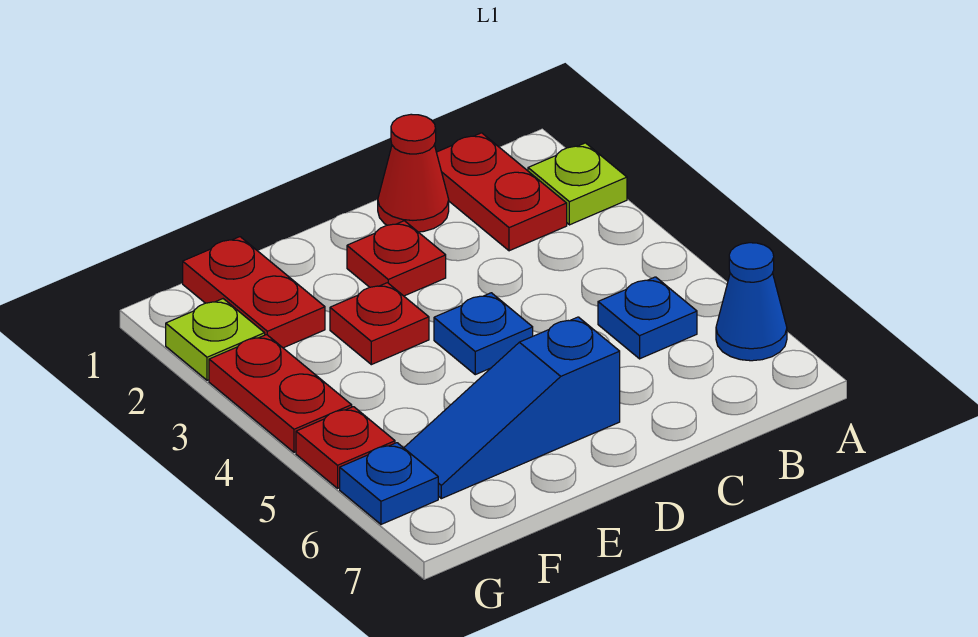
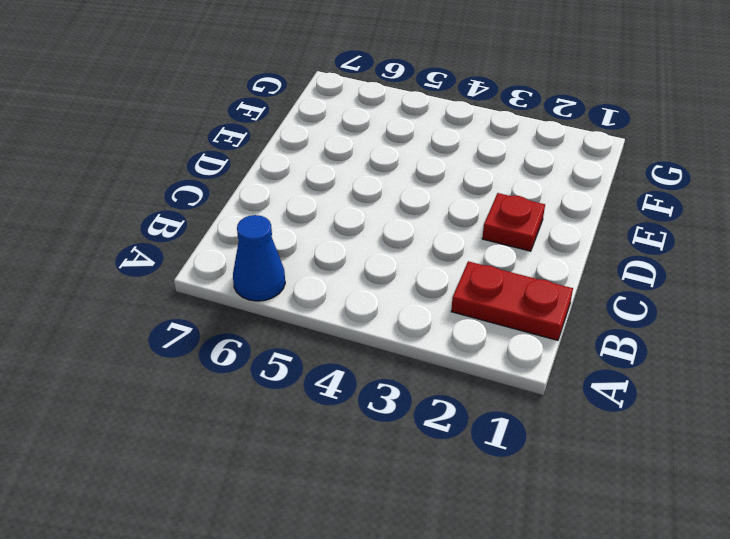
none -> lime 1x1 plate [528,143,627,225]
none -> blue 1x1 plate [598,277,697,359]
none -> red 1x1 cone [378,114,449,232]

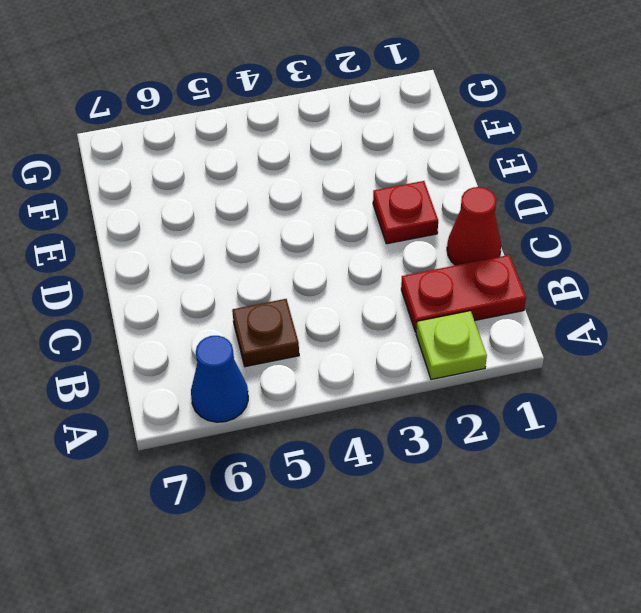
brown 1x1 plate [232,299,299,367] -> blue 1x1 plate [598,277,697,359]
none -> blue 1x1 plate [434,293,533,375]
none -> blue 1x3 slope [404,317,620,499]
none -> red 1x1 plate [330,283,429,365]

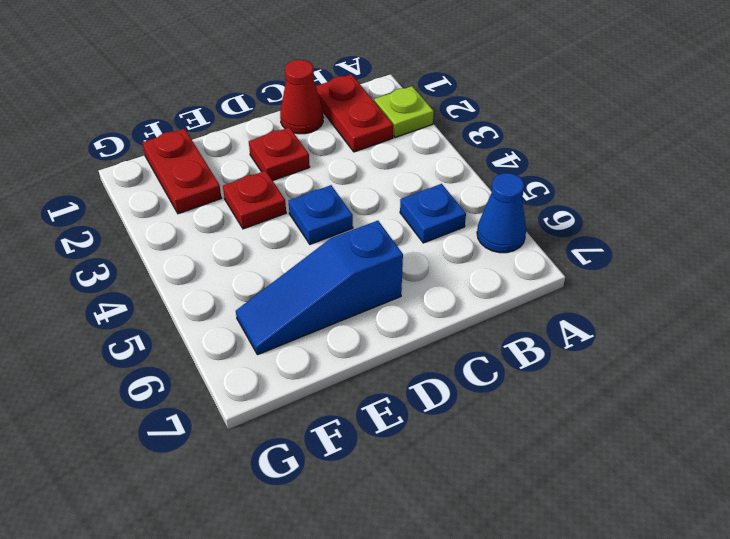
none -> lime 1x1 plate [166,299,265,380]
none -> red 1x2 plate [209,335,352,452]
none -> red 1x1 plate [296,407,395,488]

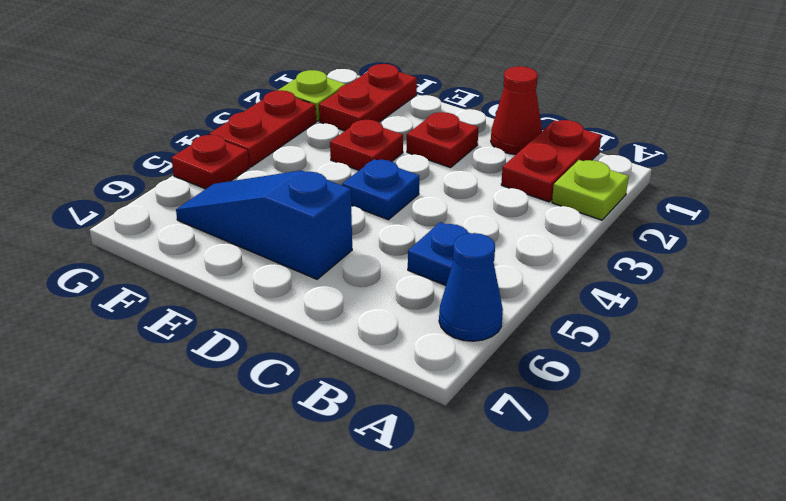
none -> blue 1x1 plate [340,443,438,524]

